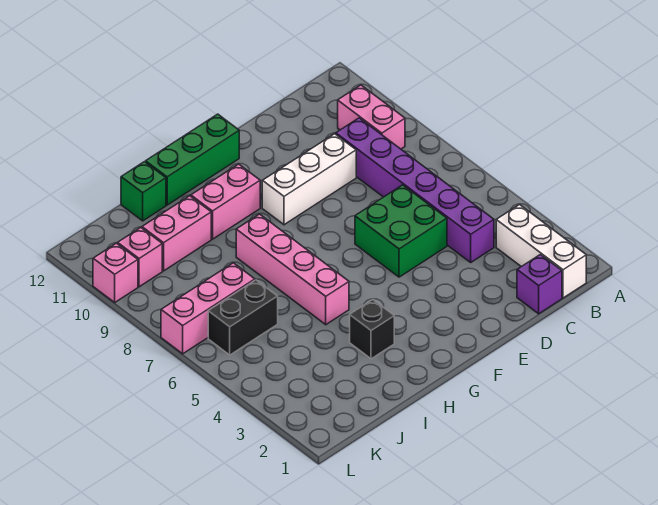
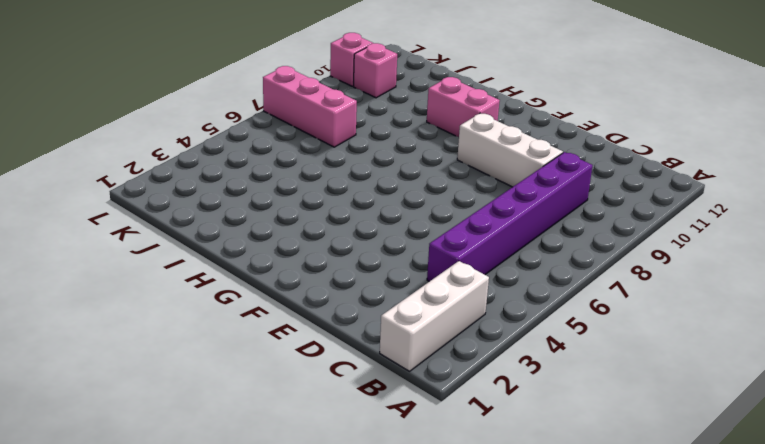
none -> pink 1x2 brick [338,85,405,149]
none -> purple 1x1 brick [517,255,562,314]
none -> green 2x2 brick [355,185,447,277]

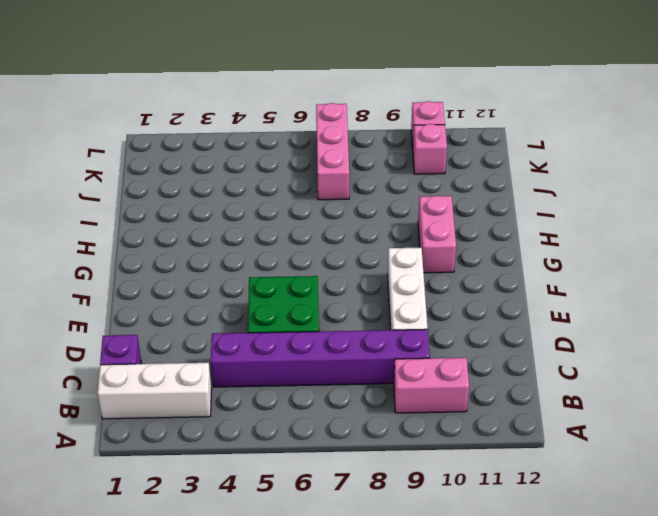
none -> green 1x3 brick [146,114,239,205]
none -> black 1x1 brick [350,300,394,359]
none -> pink 1x4 brick [236,214,349,325]

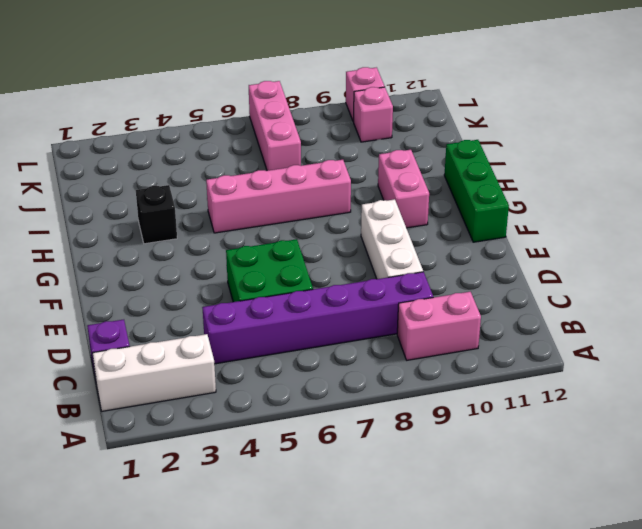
none -> pink 1x2 brick [142,196,211,271]
none -> green 1x1 brick [121,162,166,221]
none -> black 1x2 brick [208,280,278,355]

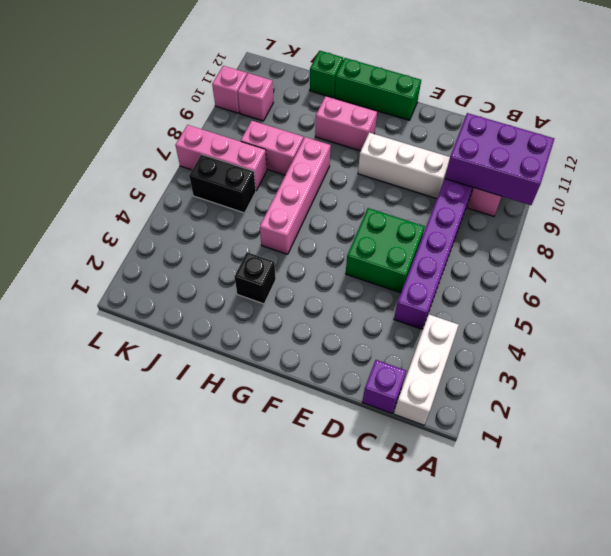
purple 2x3 brick [445,113,554,205] -> none
pink 1x2 brick [241,121,303,175] -> pink 1x2 brick moved to [142,196,211,271]

